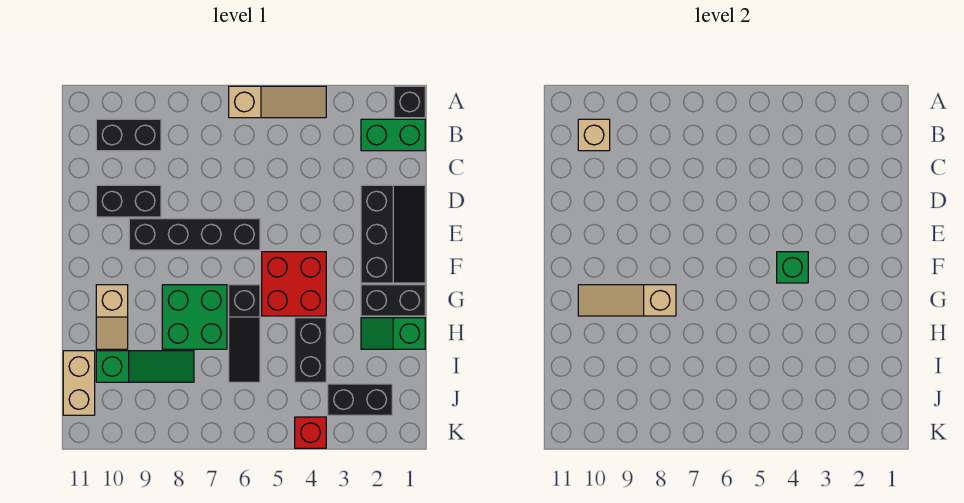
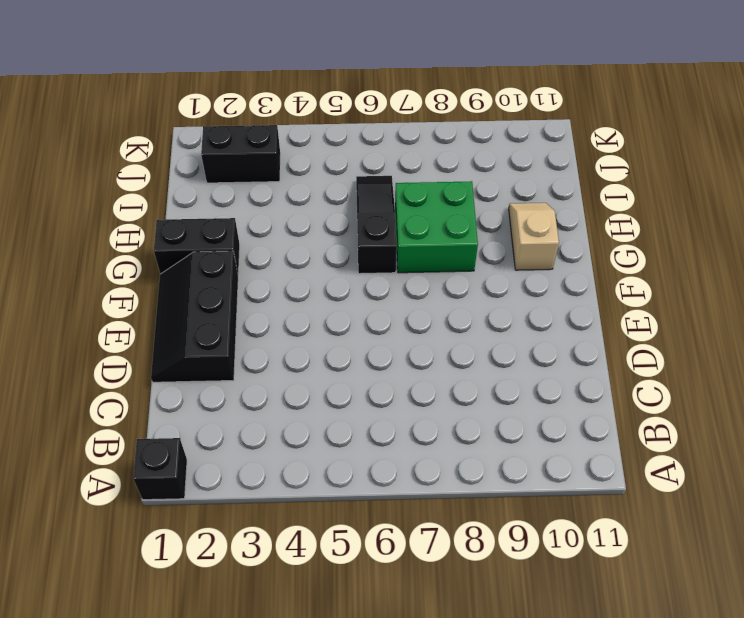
none -> tan 1x3 slope [229,86,326,118]
none -> green 1x2 brick [361,119,425,151]
none -> black 1x2 brick [96,119,161,151]

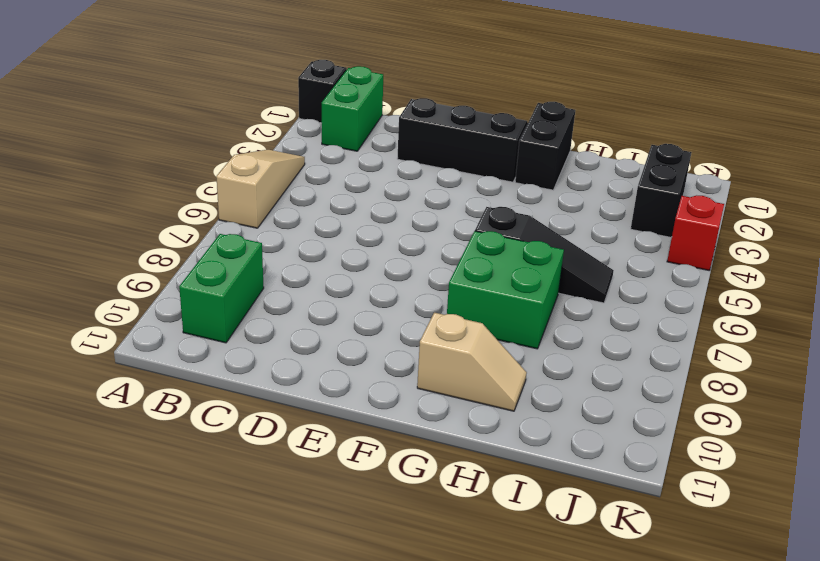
green 1x2 brick [179,234,264,343] -> black 1x2 brick [96,119,161,151]
none -> black 1x2 brick [96,185,161,217]
none -> black 1x4 brick [129,219,260,250]
none -> red 2x2 brick [262,252,326,316]

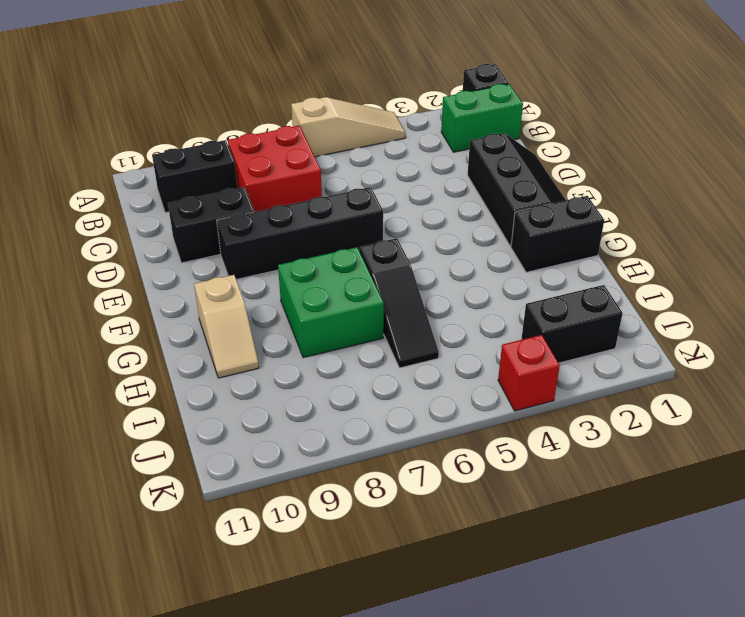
red 2x2 brick [228,126,322,212] -> red 2x2 brick moved to [262,252,326,316]
none -> green 1x2 slope [361,318,425,349]
none -> black 1x2 brick [295,318,326,382]
none -> green 1x3 slope [96,351,194,382]

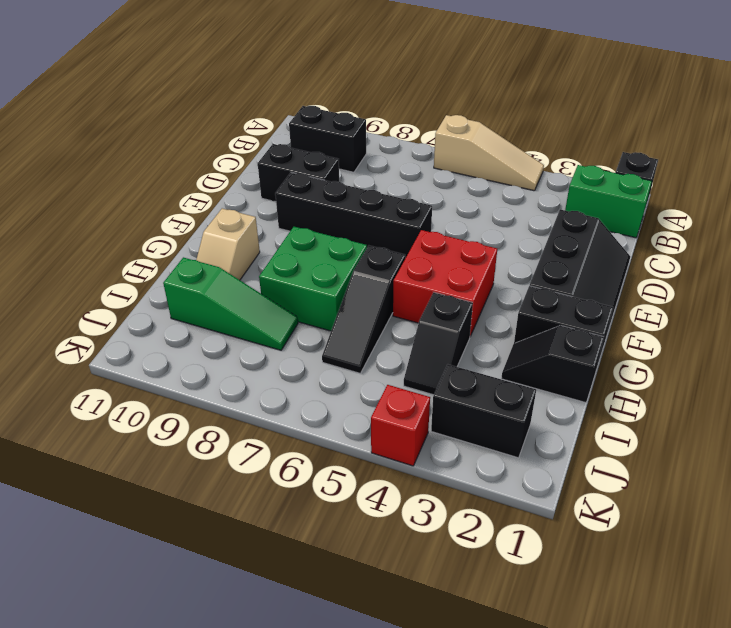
black 1x2 slope [501,326,604,403] -> green 1x2 slope [361,318,425,349]
black 1x2 slope [404,292,473,395] -> black 1x2 brick [295,318,326,382]
none -> tan 1x2 brick [63,351,95,415]
none -> tan 1x1 brick [578,119,610,151]
none -> green 1x1 brick [777,252,808,283]

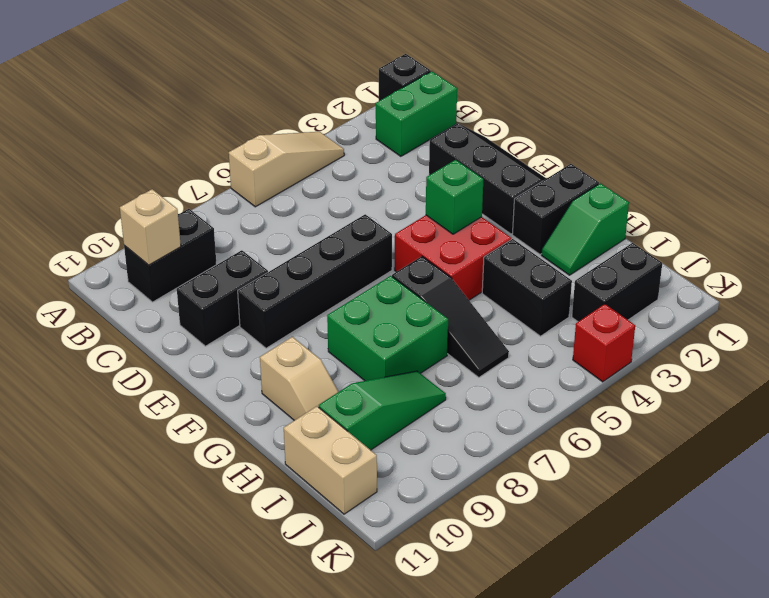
none -> tan 1x3 slope [578,285,676,316]

